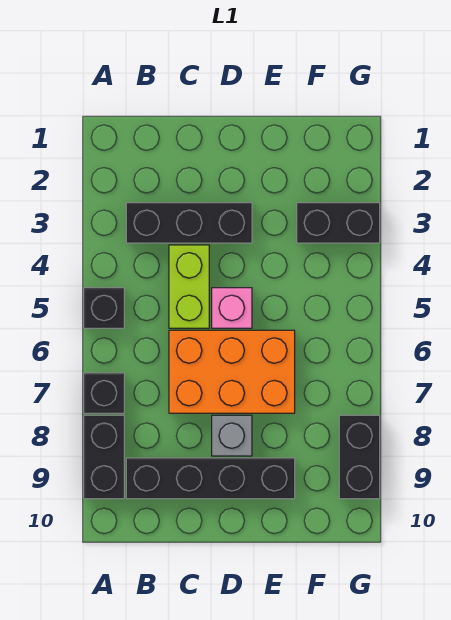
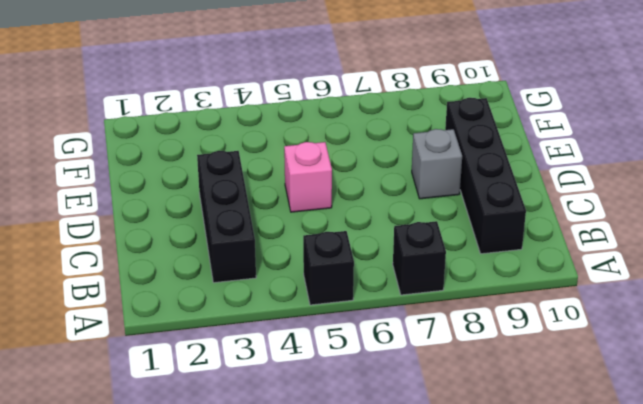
none -> black 1x2 brick [84,415,124,499]
none -> lime 1x2 brick [169,245,209,328]

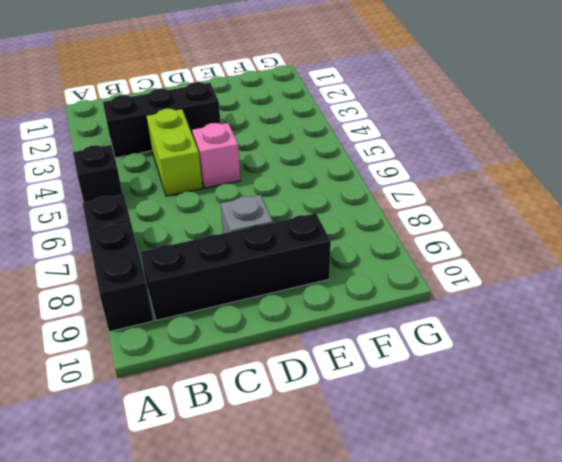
none -> orange 2x3 brick [169,330,295,413]
none -> black 1x2 brick [297,203,380,243]

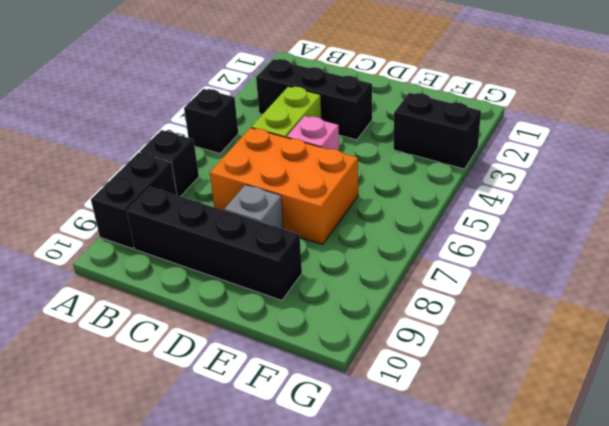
none -> black 1x2 brick [339,415,380,499]

